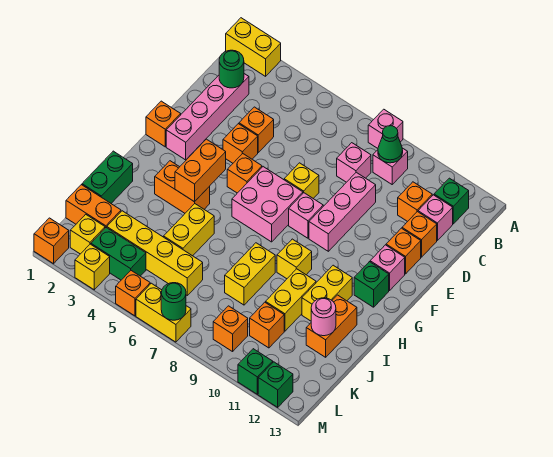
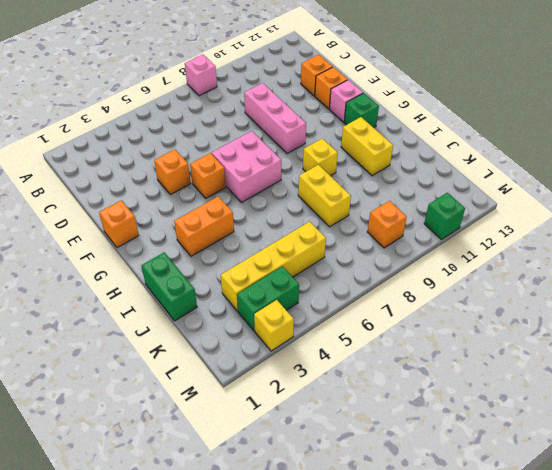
none -> yellow 1x2 brick [226,18,281,76]
none -> pink 1x1 brick [373,148,408,184]
none -> green 1x1 brick [434,178,469,224]
none -> pink 1x4 brick [166,74,249,160]

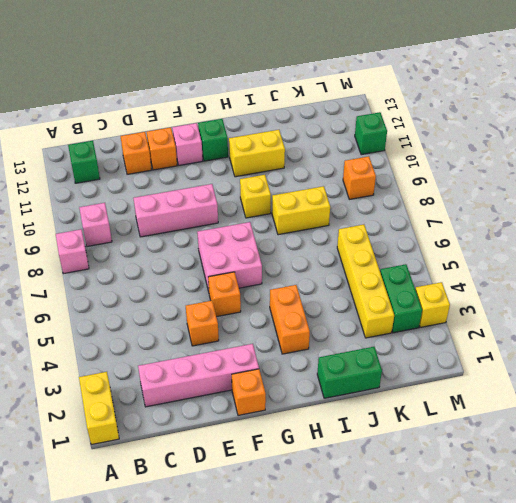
none -> pink 1x1 brick [337,143,371,182]
none -> orange 1x1 brick [398,182,432,222]
none -> pink 1x1 brick [418,195,453,241]
none -> orange 1x1 brick [239,107,274,152]

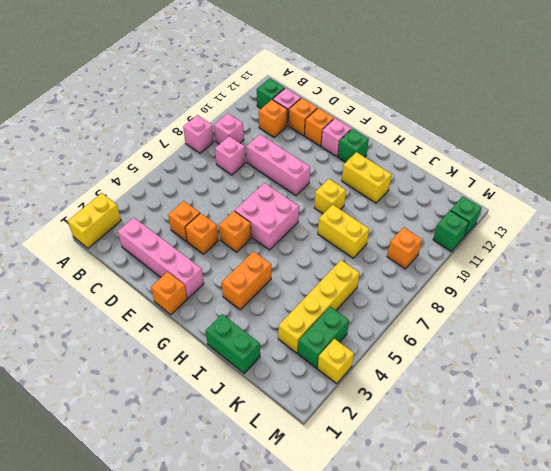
none -> yellow 1x1 brick [284,163,319,198]
none -> pink 1x1 brick [289,193,323,238]
none -> yellow 1x2 brick [164,204,214,256]
none -> yellow 1x2 brick [266,269,316,331]

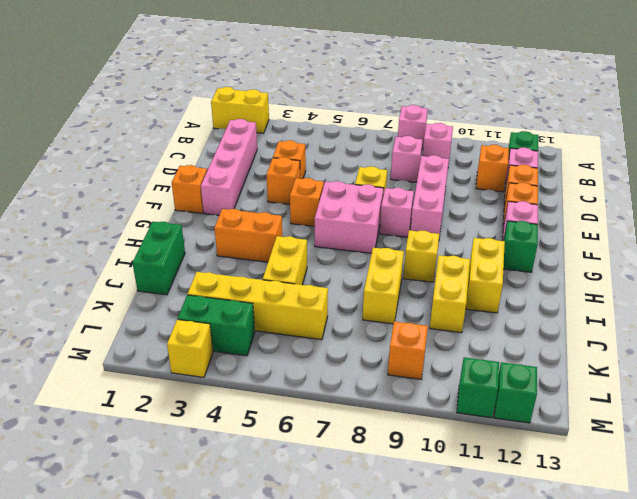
none -> orange 1x2 brick [306,295,357,357]
none -> orange 1x2 brick [66,185,121,228]
none -> orange 1x1 brick [250,302,284,348]
none -> yellow 1x1 brick [70,214,105,254]

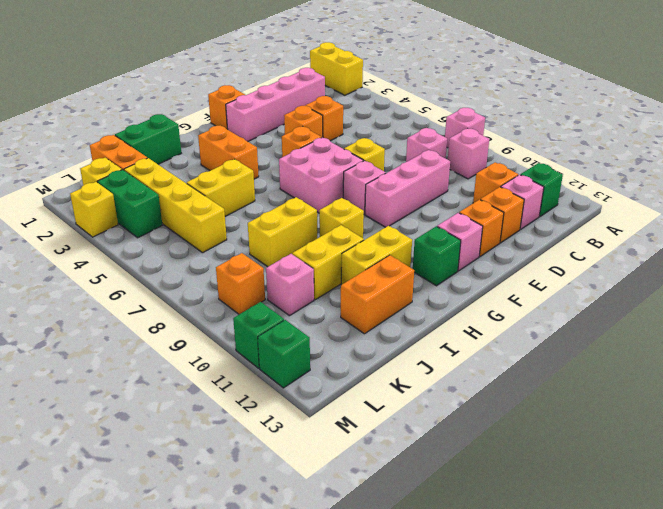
pink 1x1 brick [266,254,314,316] -> orange 1x1 brick [250,302,284,348]
none -> orange 1x1 brick [34,218,69,264]
none -> orange 1x1 brick [116,271,150,316]
none -> yellow 1x2 brick [136,283,191,342]
none -> green 1x1 cone [378,126,403,163]

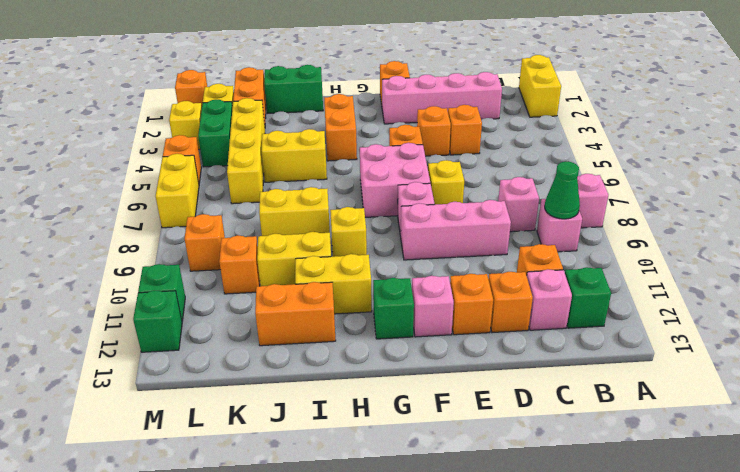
none -> green 1x1 round brick [219,50,244,88]
none -> orange 1x2 brick [175,139,226,202]
none -> pink 1x1 round brick [311,298,336,336]
none -> green 1x1 round brick [161,283,186,320]

